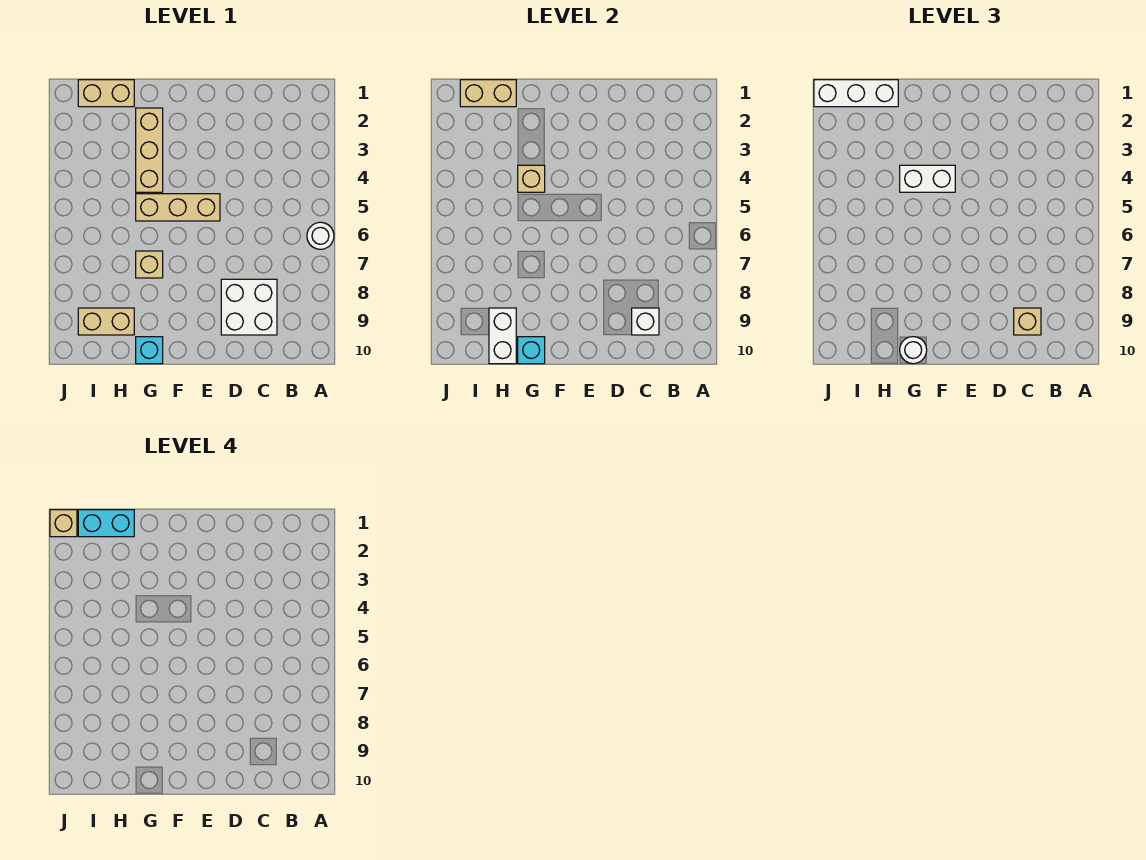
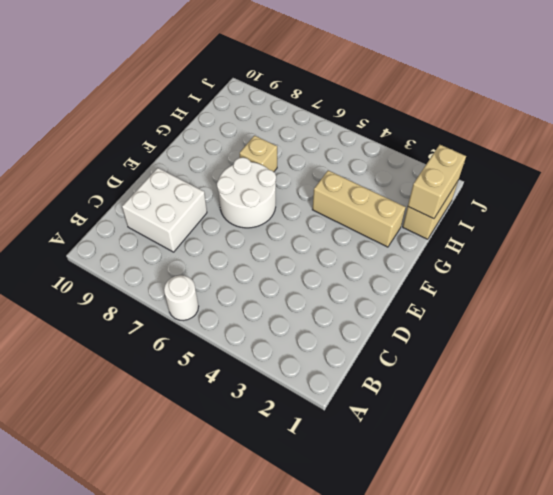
white 2x2 round brick [217,157,276,228] -> none
none -> tan 1x3 brick [136,194,220,221]
none -> cyan 1x1 brick [136,337,163,364]
none -> tan 1x2 brick [78,308,134,335]

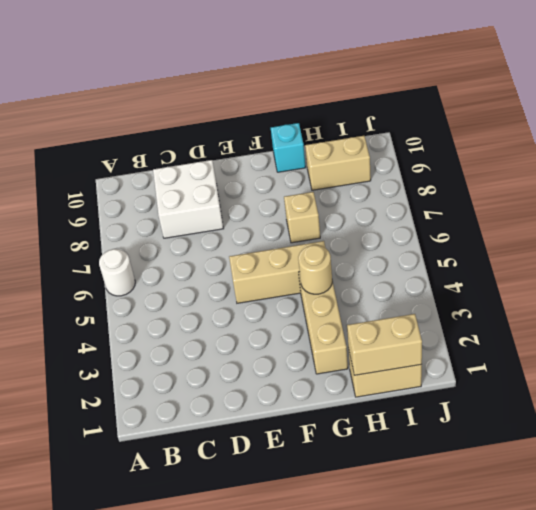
tan 1x1 round brick [298,245,332,294] -> tan 1x1 brick [518,165,545,192]
none -> white 1x1 brick [632,308,659,335]
none -> cyan 1x1 brick [518,337,545,364]
none -> white 1x2 brick [489,308,516,364]

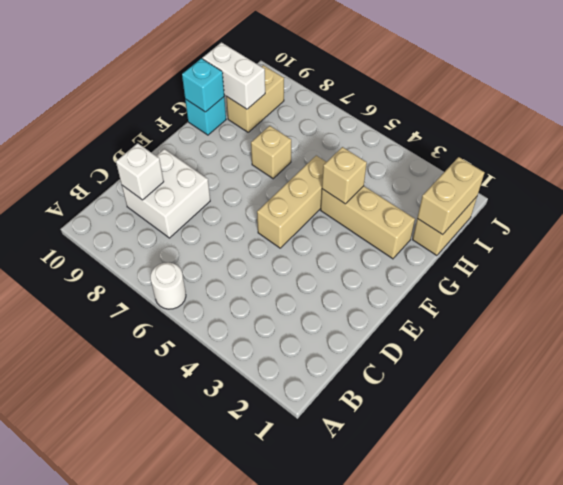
none -> tan 1x1 brick [1014,308,1041,335]
none -> white 1x2 brick [900,165,955,192]
none -> white 1x1 round brick [900,337,927,364]

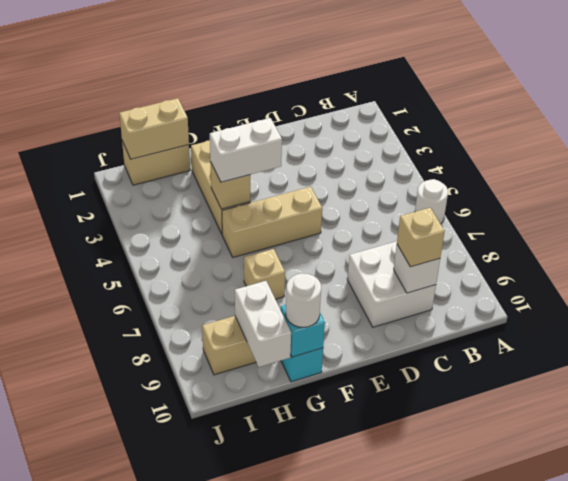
none -> white 1x3 brick [814,80,898,107]
none -> cyan 1x2 brick [78,510,134,537]
none -> tan 1x1 brick [50,510,77,537]

